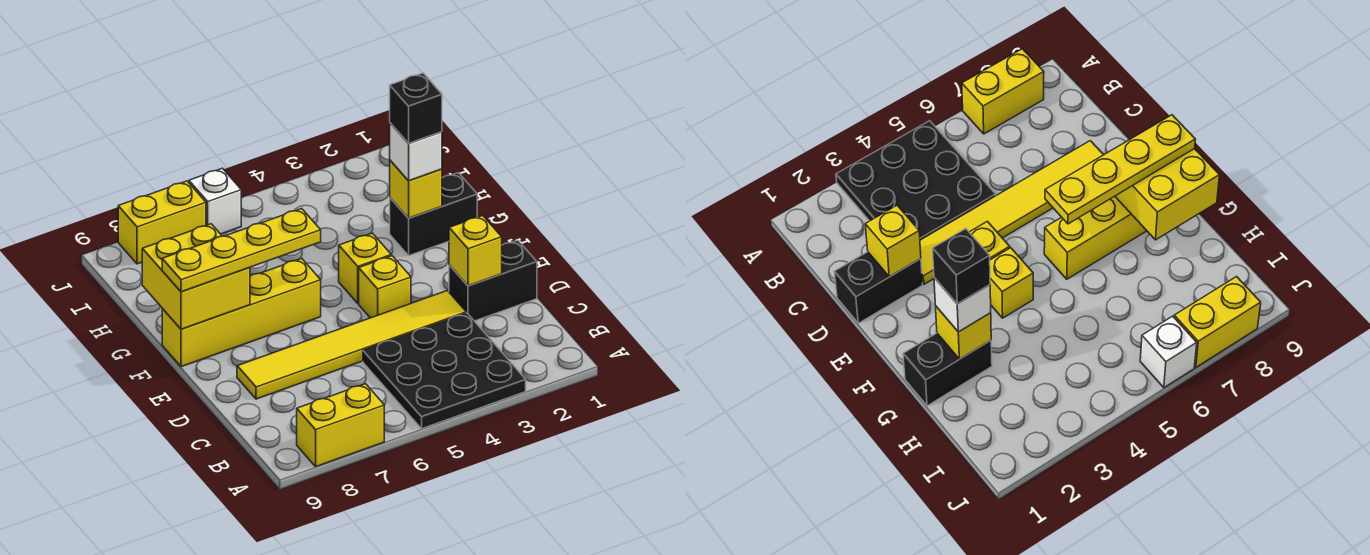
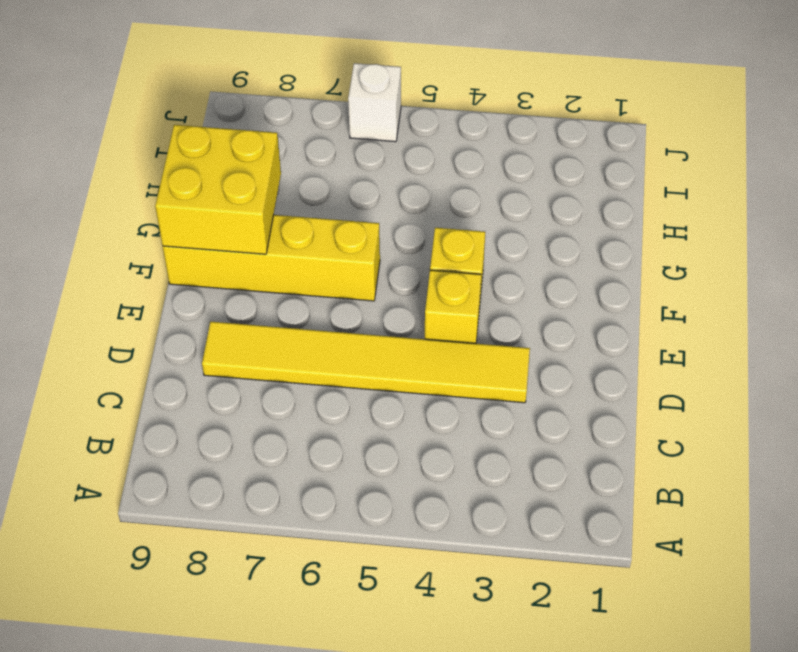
none -> black 3x3 plate [363,313,526,429]
none -> yellow 1x2 brick [297,384,384,466]
none -> black 1x2 brick [449,240,537,321]

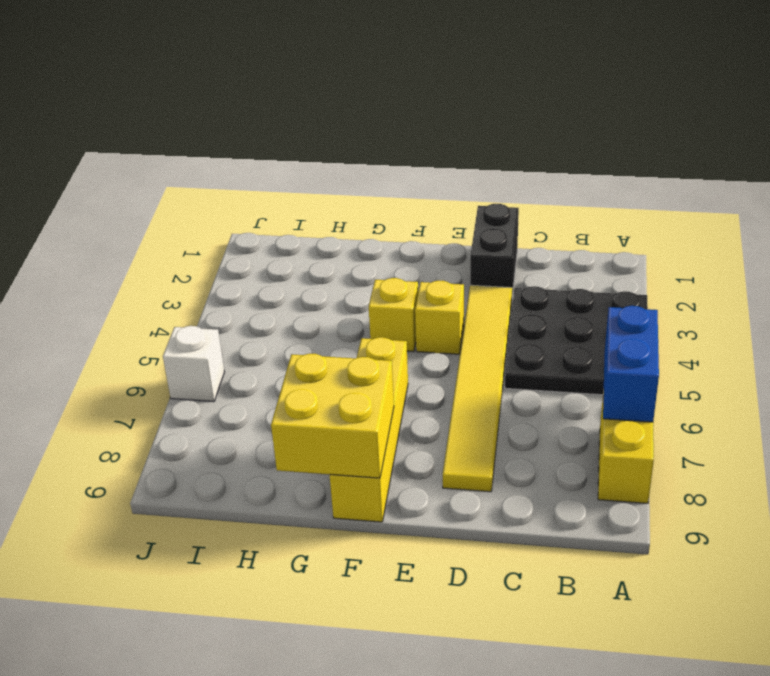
blue 1x2 brick [603,306,659,422] -> none
none -> black 1x2 brick [390,173,477,255]
none -> yellow 1x2 brick [118,181,206,264]
none -> yellow 1x1 brick [449,215,502,286]

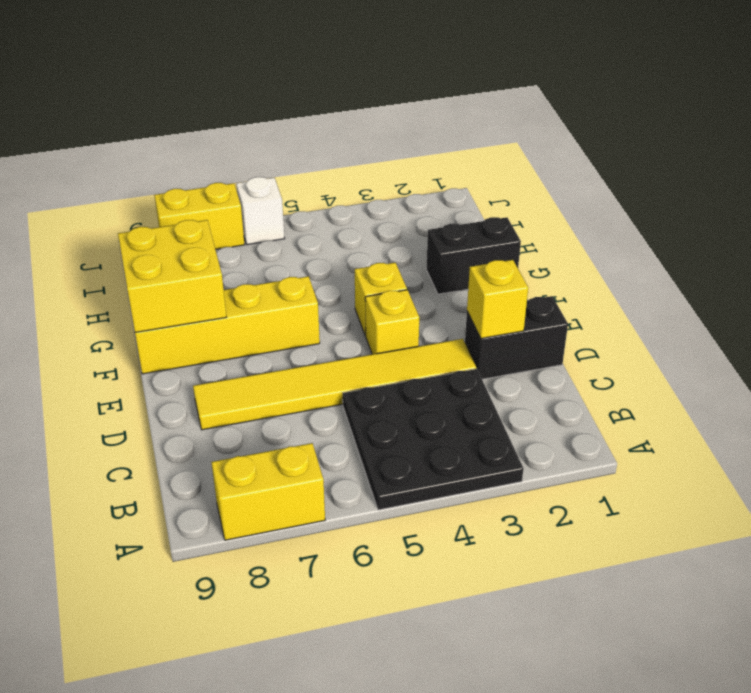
none -> yellow 1x1 brick [390,160,442,218]
none -> yellow 1x4 plate [162,209,321,292]
none -> white 1x1 brick [390,123,442,181]

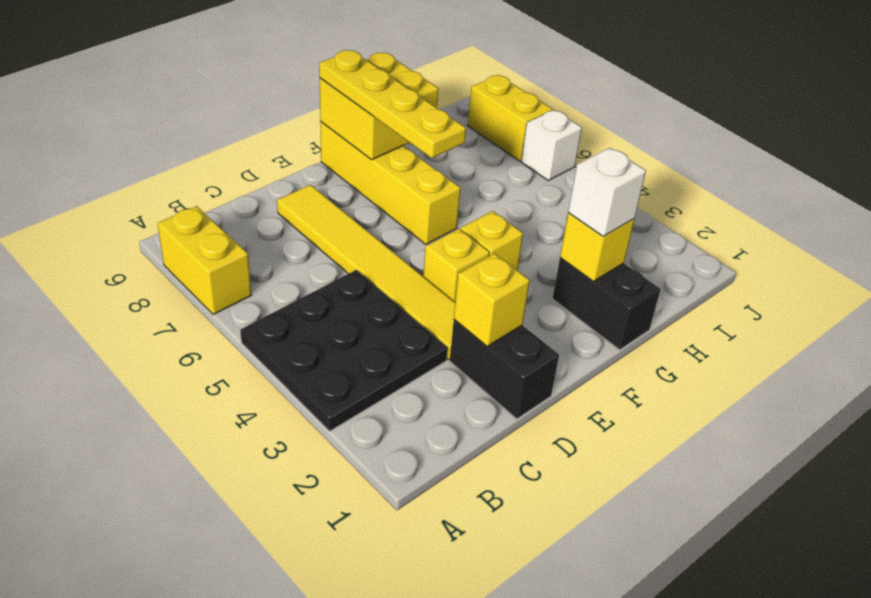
none -> black 1x1 brick [390,73,442,143]

